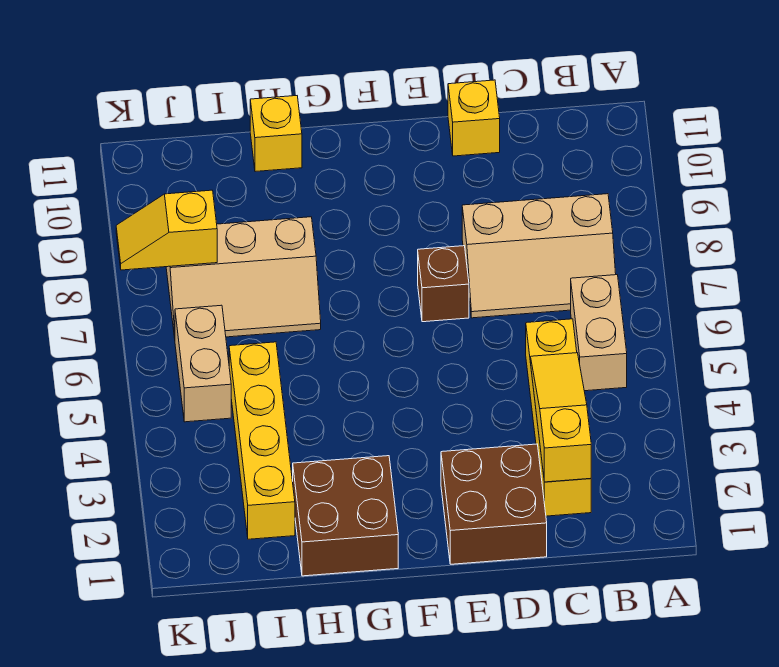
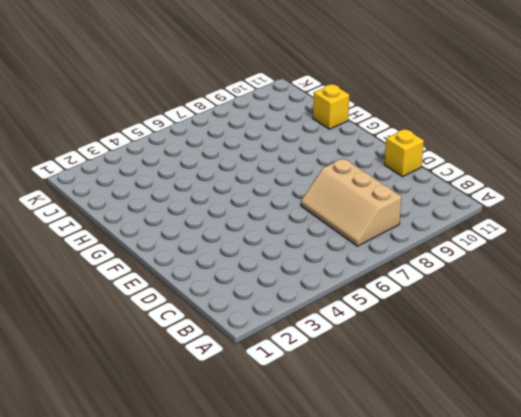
none -> tan 1x2 brick [571,275,627,391]
none -> yellow 1x4 brick [526,319,591,516]
none -> brown 2x2 brick [441,444,547,564]

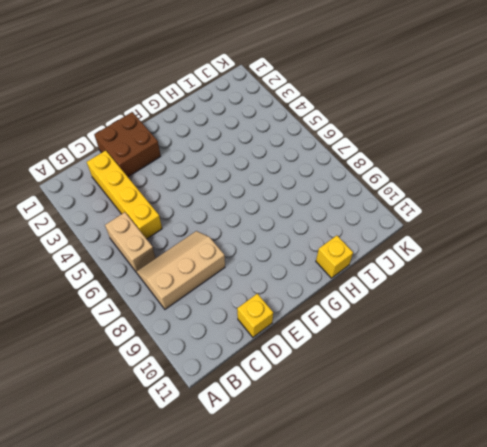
none -> brown 1x1 brick [418,246,469,322]
none -> brown 2x2 brick [293,456,398,576]
none -> tan 2x3 slope [166,217,321,338]

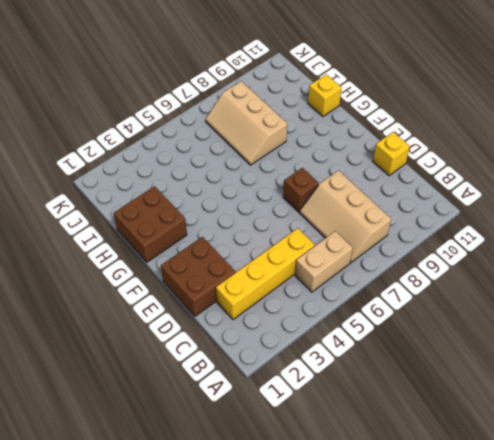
none -> yellow 1x4 brick [229,342,295,539]
none -> tan 1x2 brick [175,305,231,422]
none -> yellow 1x3 slope [531,353,591,482]

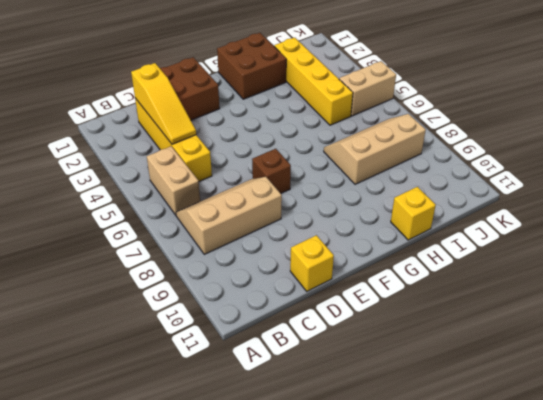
tan 1x2 brick [339,61,396,116] -> tan 1x2 brick turned to [175,305,231,422]
none -> yellow 1x2 slope [116,190,217,270]

